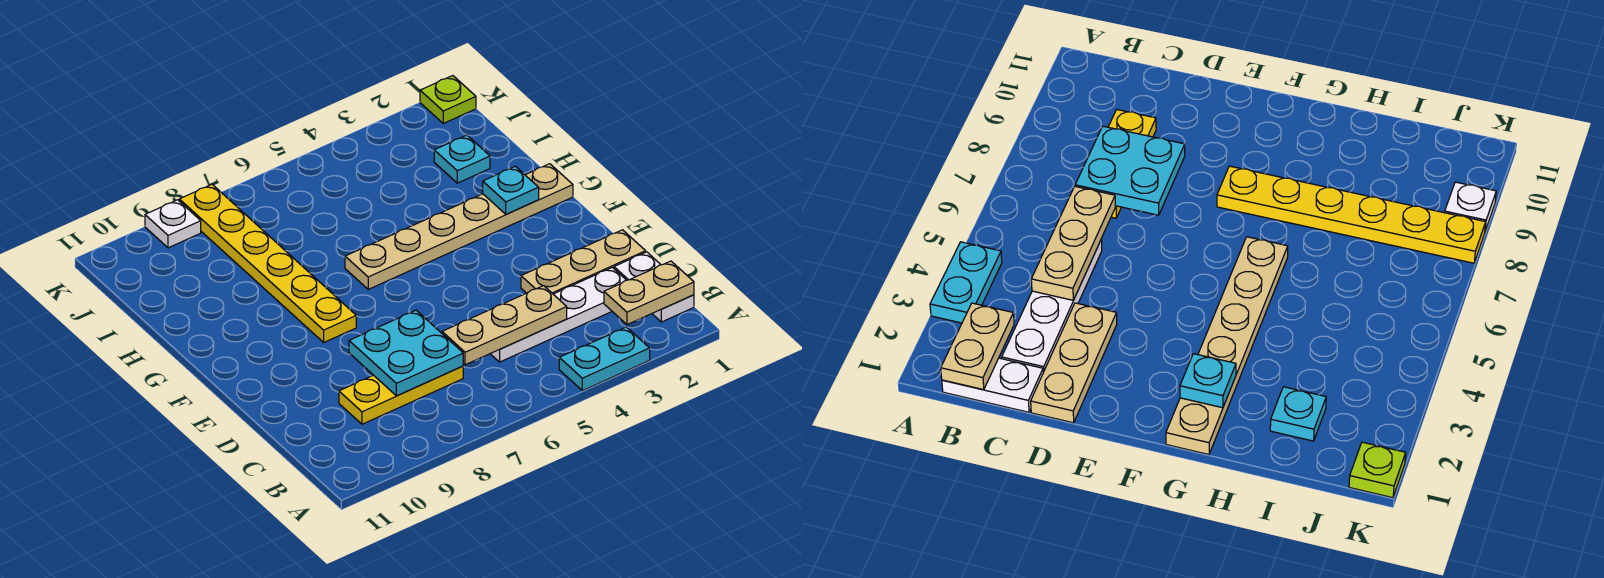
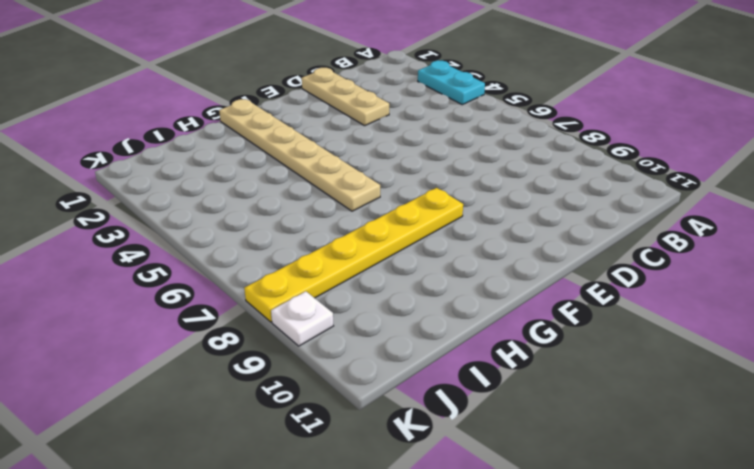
none -> white 1x2 plate [614,252,694,322]
none -> white 1x4 plate [490,267,626,362]
none -> yellow 1x3 plate [339,366,463,424]

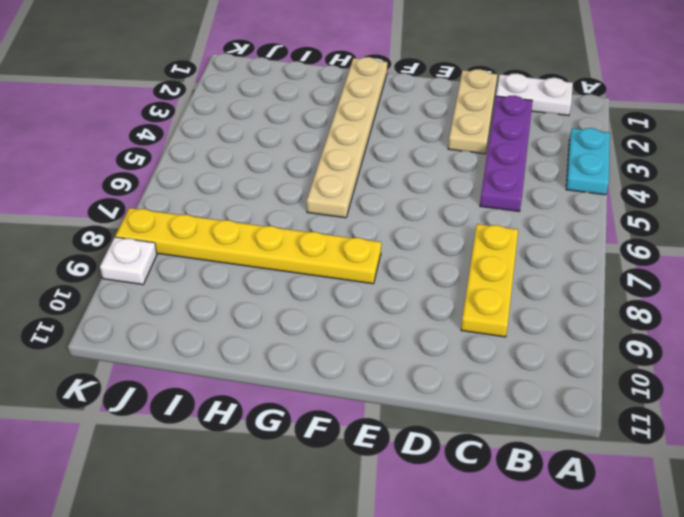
purple 1x4 plate [480,96,532,211] -> white 1x4 plate [490,267,626,362]
none -> cyan 1x1 plate [434,135,490,183]
none -> lime 1x1 plate [420,76,476,123]
none -> tan 1x2 plate [604,261,694,325]

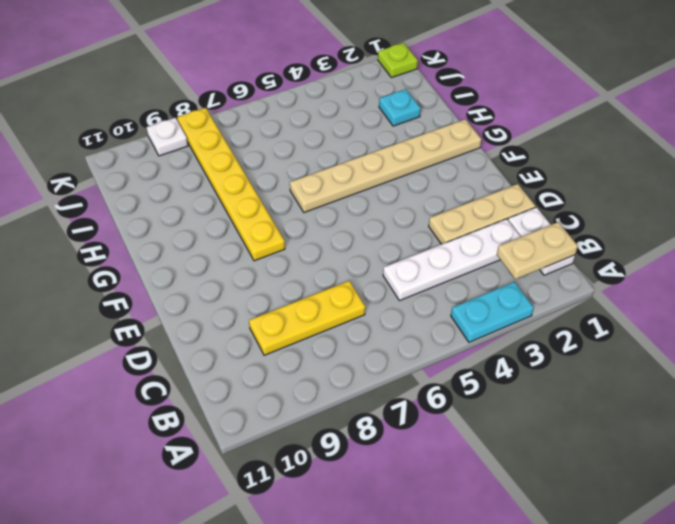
none -> tan 1x3 plate [442,286,567,365]
none -> cyan 2x2 plate [349,310,463,396]
none -> cyan 1x1 plate [483,166,539,214]

